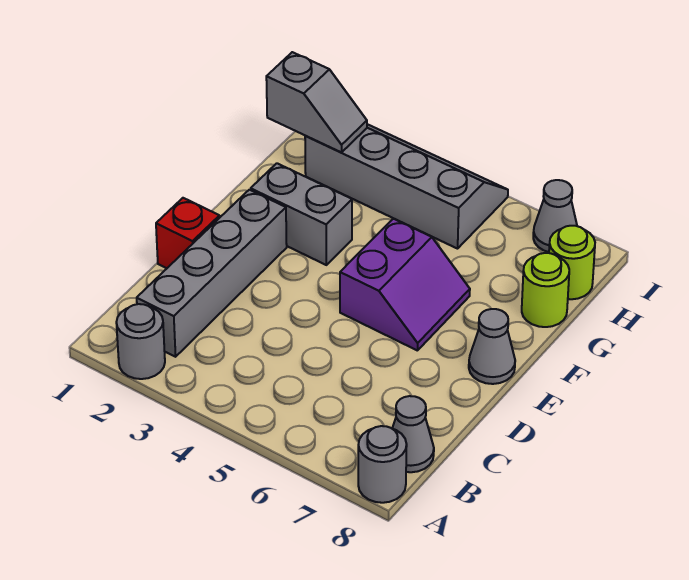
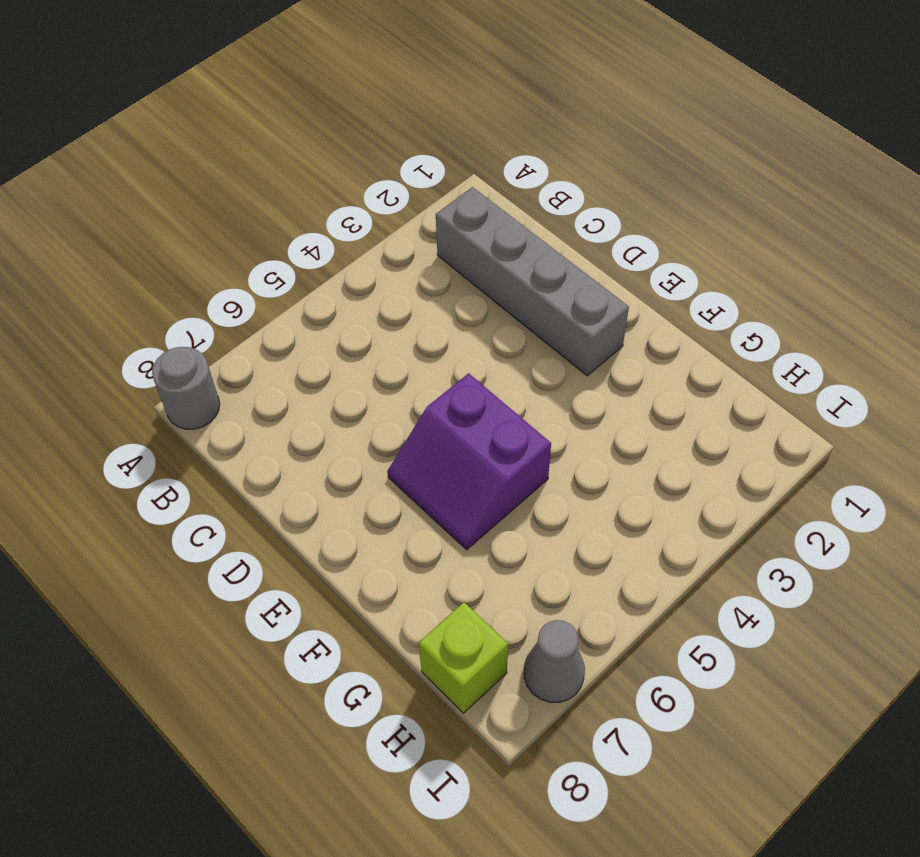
lime 1x1 brick [419,602,508,713] -> lime 1x1 round brick [549,226,595,299]
none -> grey 1x1 round brick [116,304,165,379]
none -> grey 1x1 cone [392,396,434,472]
none -> red 1x1 brick [156,198,220,268]

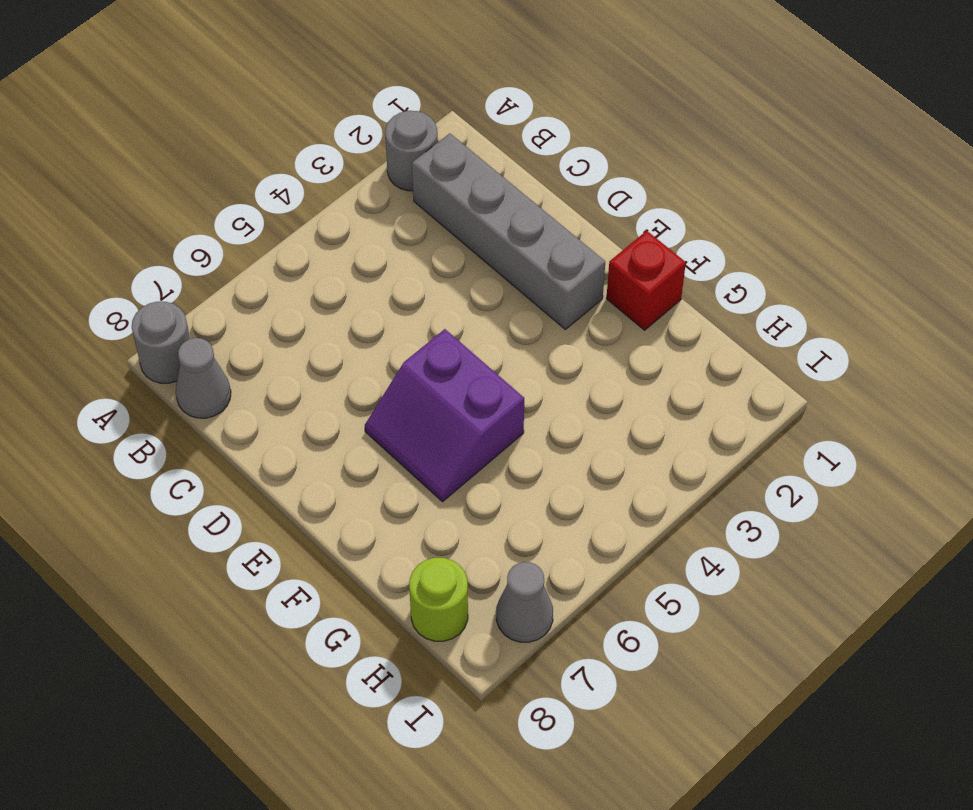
red 1x1 brick [606,231,686,330] -> red 1x1 brick moved to [156,198,220,268]
none -> grey 1x1 cone [469,309,515,384]
none -> grey 1x2 brick [251,163,352,265]
none -> lime 1x1 round brick [522,253,569,327]

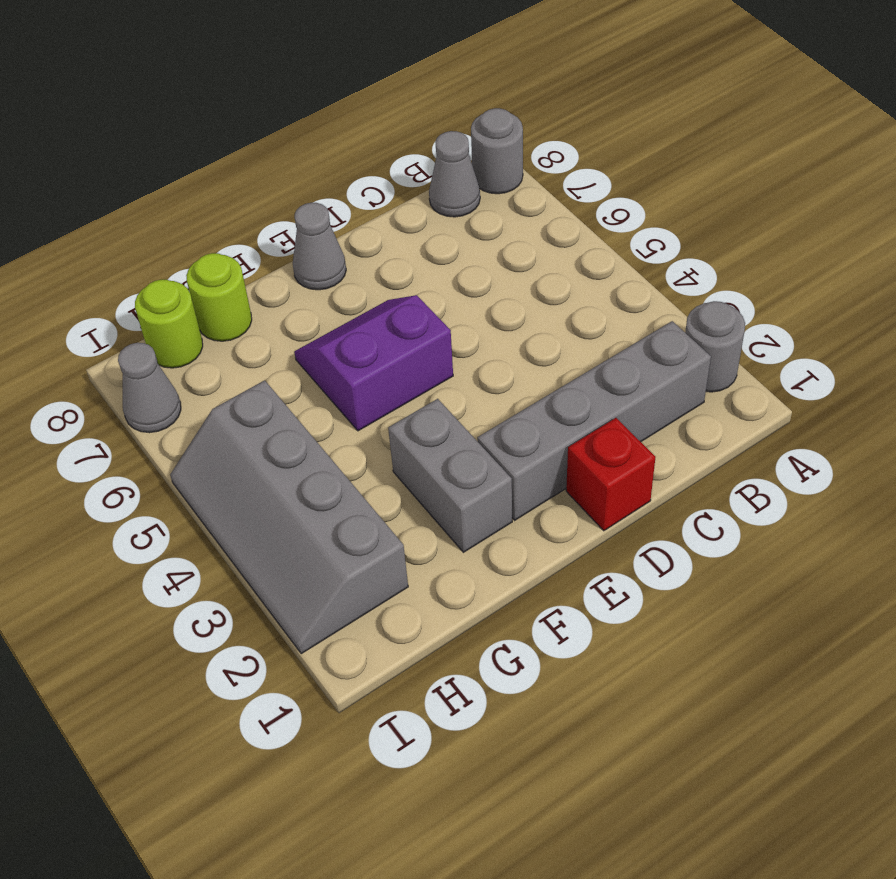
none -> grey 1x2 slope [266,52,367,152]

